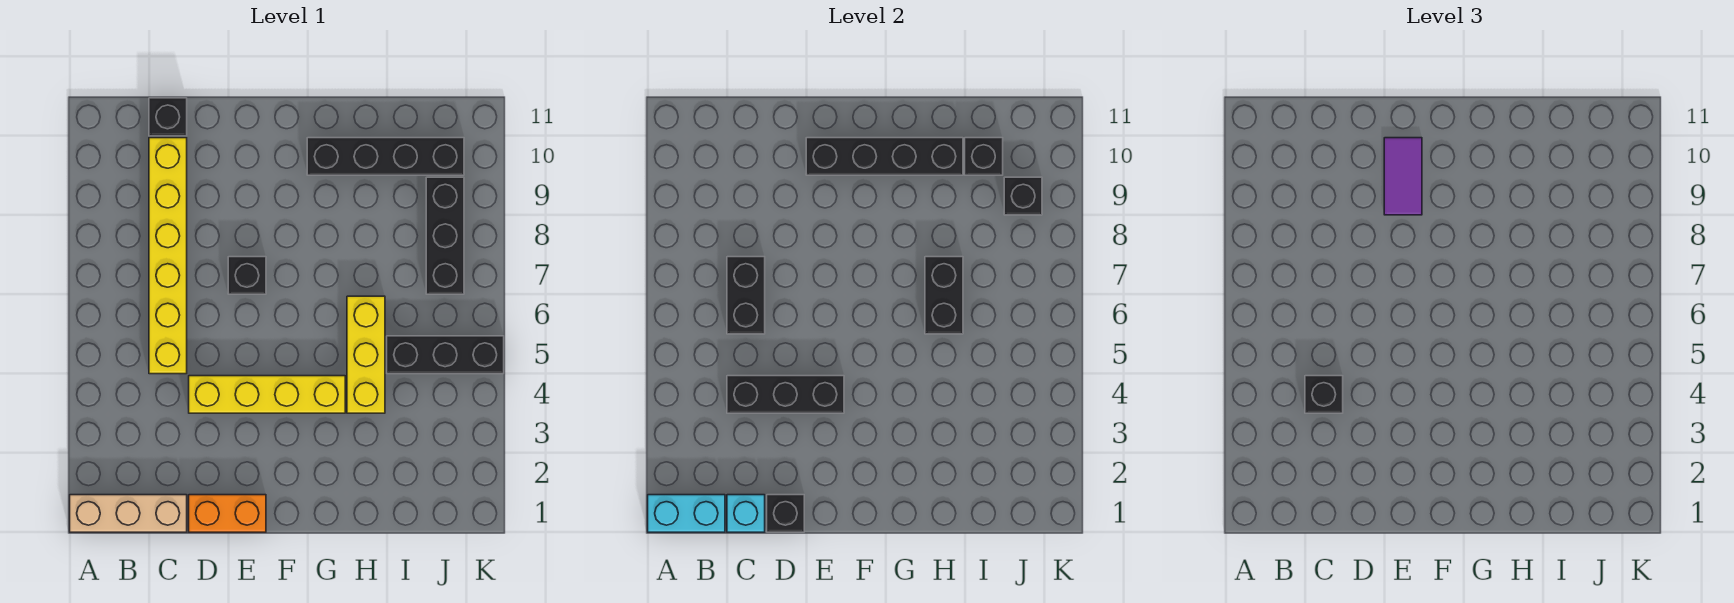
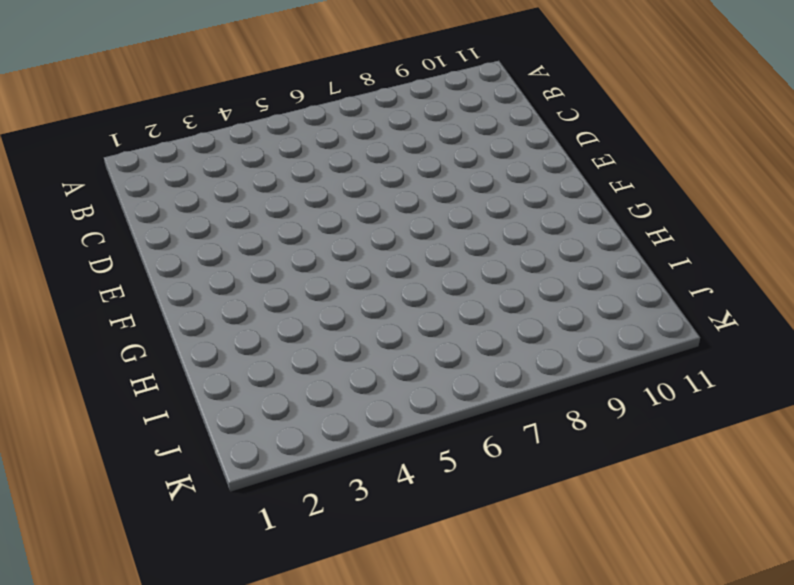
none -> tan 1x3 brick [70,495,187,532]
none -> yellow 1x6 brick [149,138,187,374]
none -> black 1x1 brick [149,98,187,136]

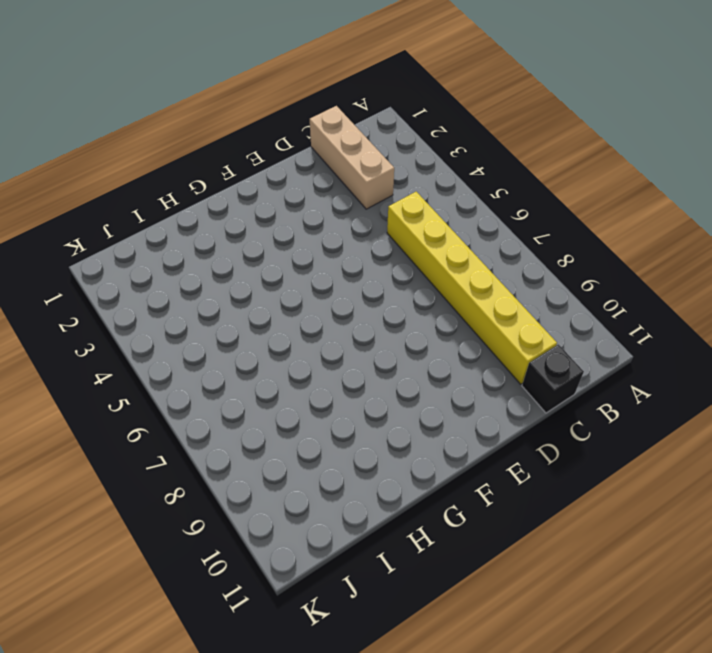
tan 1x3 brick [310,106,394,209] -> tan 1x3 brick turned to [70,495,187,532]
none -> orange 1x2 brick [189,495,266,532]
none -> yellow 1x4 brick [189,376,345,413]
none -> black 1x1 brick [228,257,266,294]

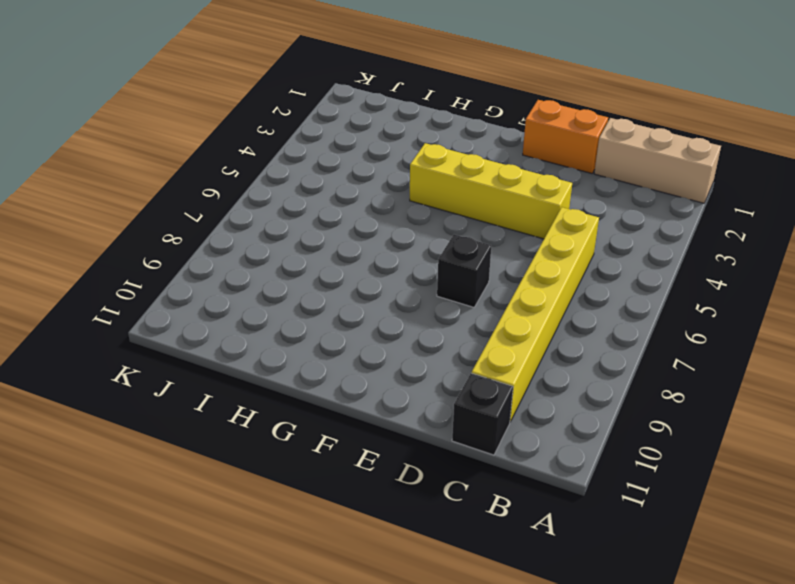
none -> black 1x4 brick [307,138,464,175]
none -> yellow 1x3 brick [347,296,385,413]
none -> black 1x3 brick [387,336,504,374]

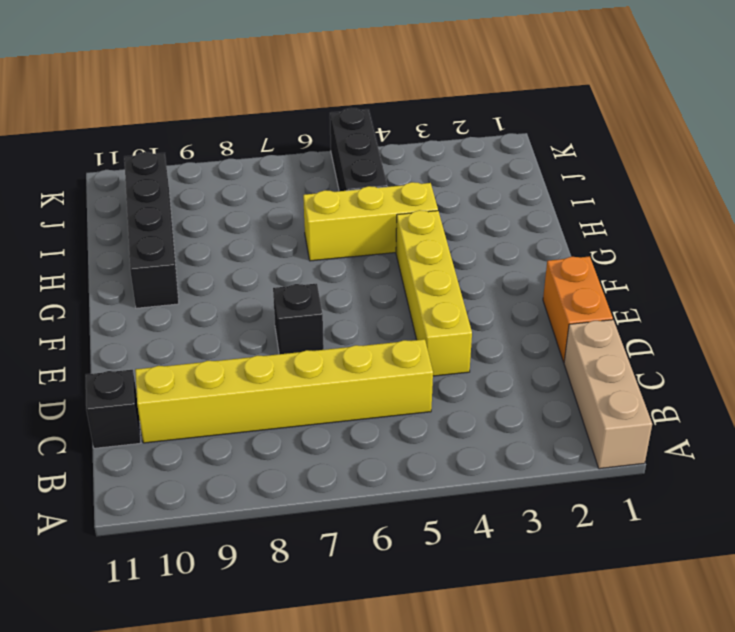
none -> black 1x3 brick [426,177,464,294]
none -> cyan 1x2 brick [648,495,725,532]
none -> cyan 1x1 brick [727,495,765,532]

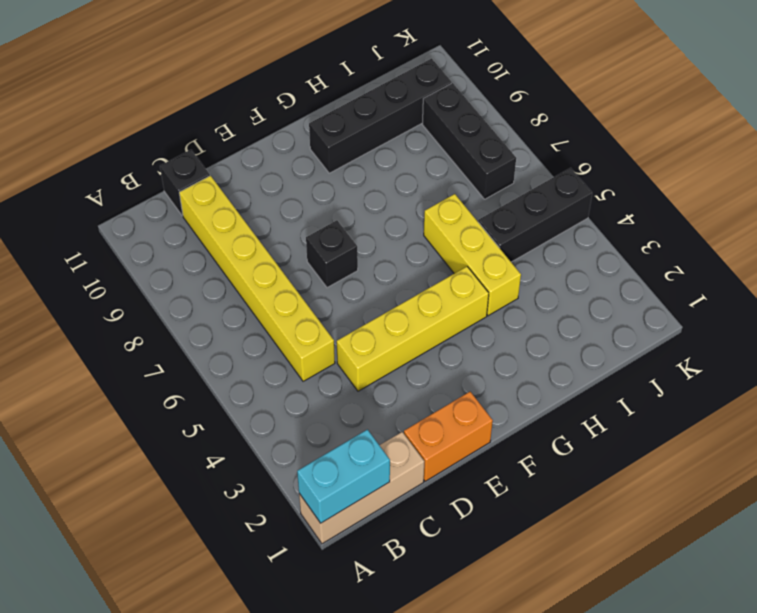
none -> cyan 1x1 brick [727,495,765,532]
none -> black 1x3 brick [727,376,844,413]
none -> black 1x2 brick [727,257,765,334]

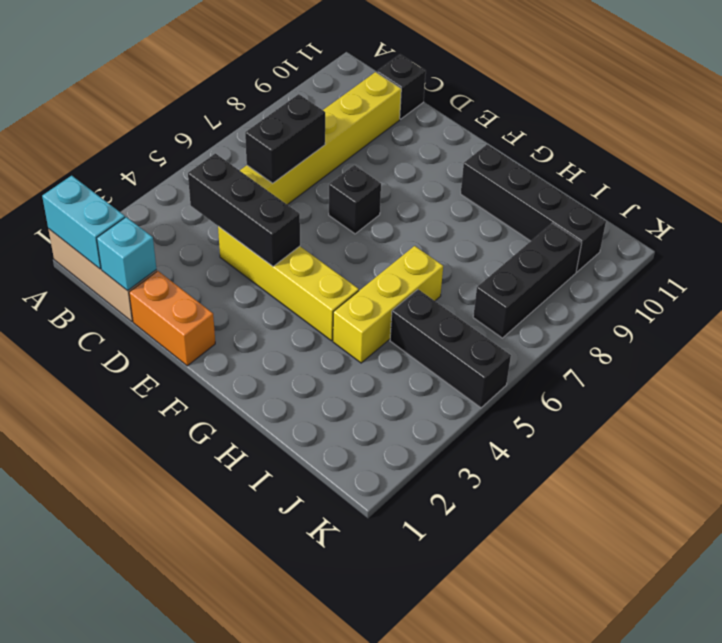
none -> black 1x1 brick [767,495,804,532]
none -> black 1x4 brick [806,138,963,175]
none -> black 1x2 brick [925,257,963,334]

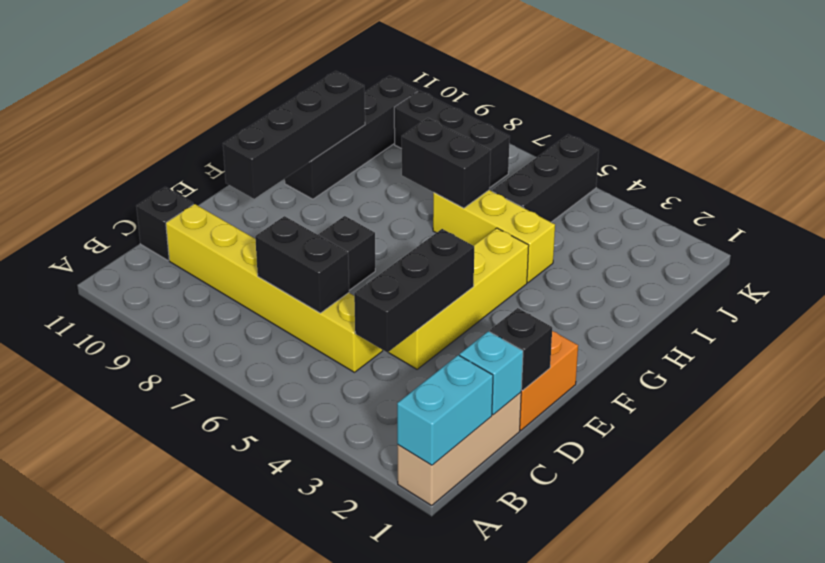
none -> black 1x1 brick [965,138,1003,175]
none -> black 1x1 brick [1004,177,1042,215]
none -> black 1x1 brick [1305,376,1343,413]

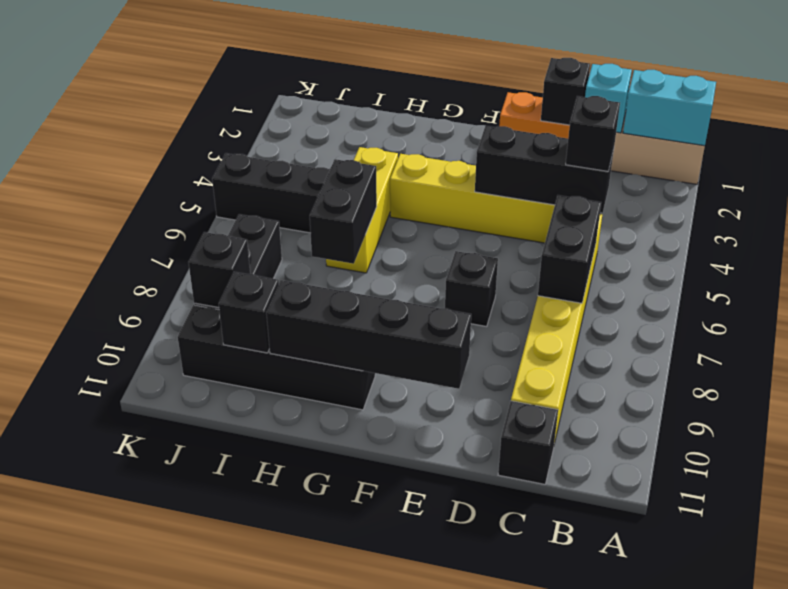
none -> purple 1x2 tile [1384,138,1422,215]

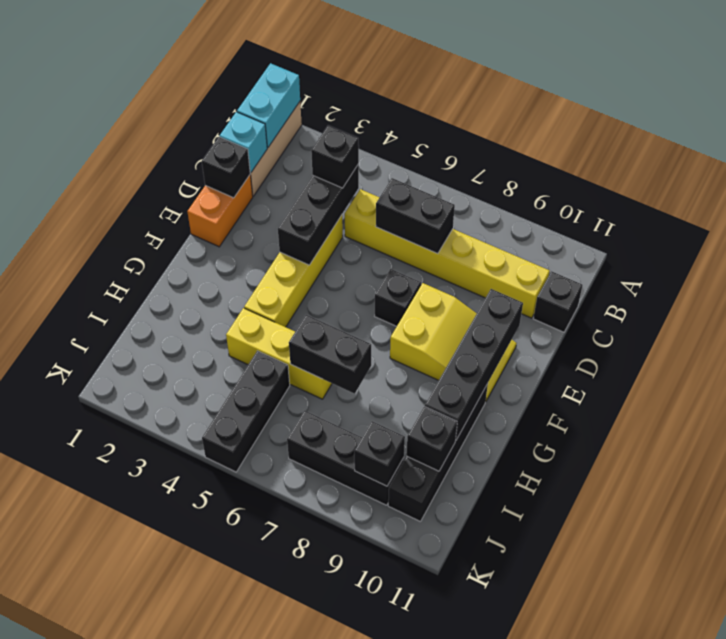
yellow 2x3 slope [390,283,517,402] -> none
none -> purple 1x2 tile [1384,138,1422,215]

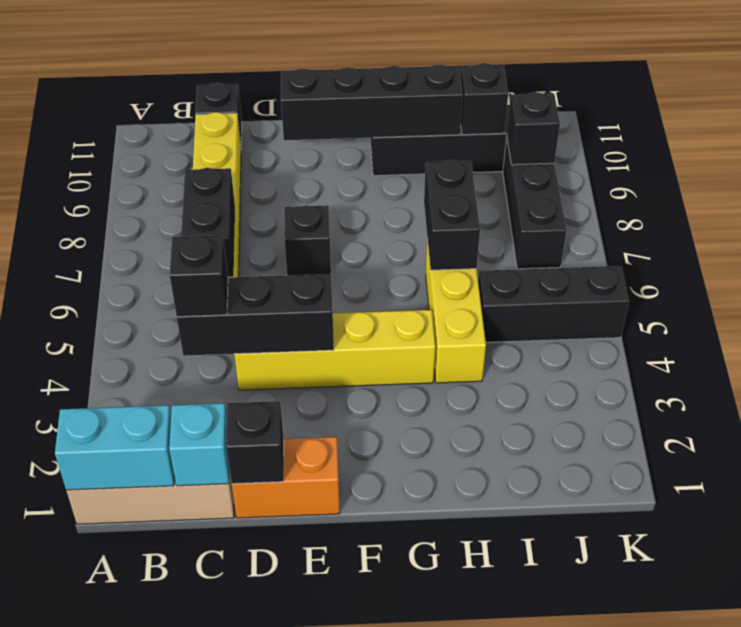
none -> purple 1x2 tile [1384,138,1422,215]

